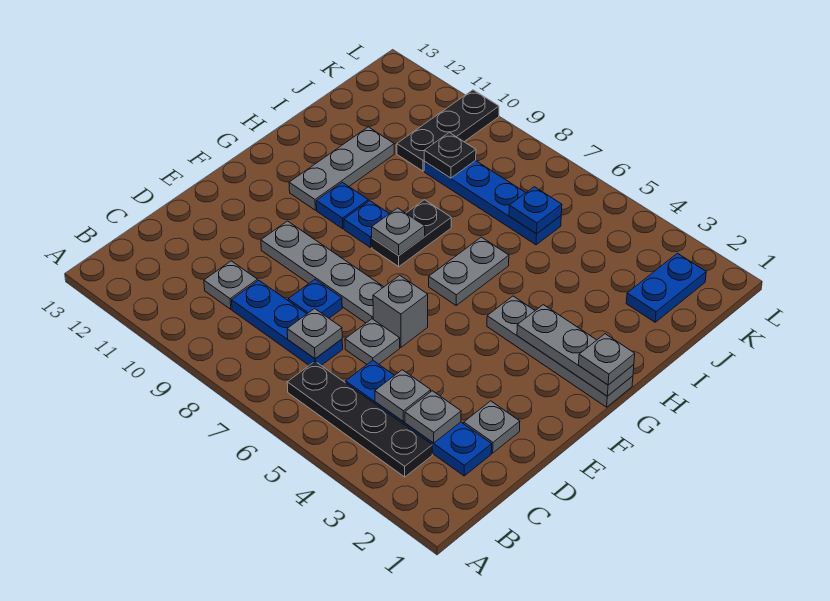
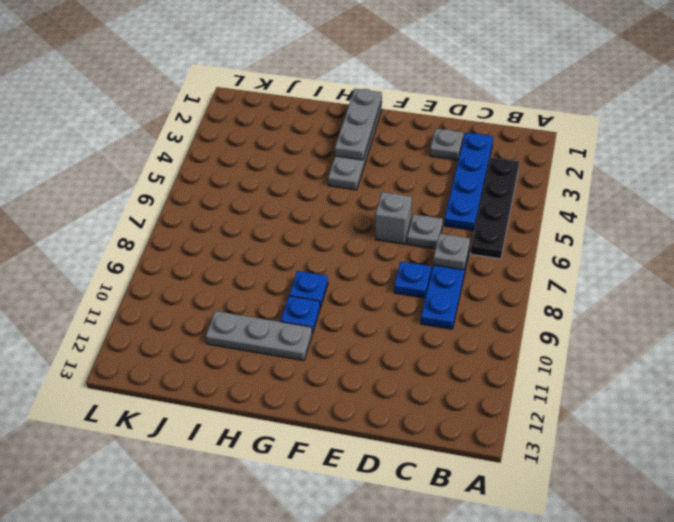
none -> grey 1x1 plate [204,261,258,309]
none -> grey 1x4 plate [261,221,383,323]
none -> grey 1x2 plate [429,237,509,305]

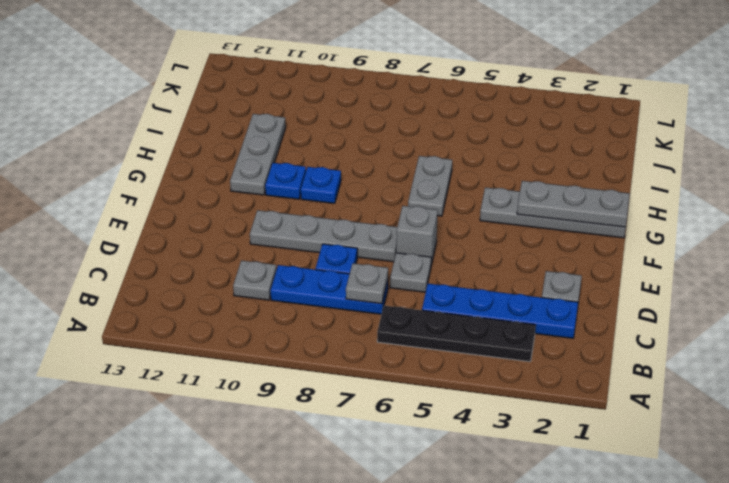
none -> black 1x2 plate [372,200,451,267]
none -> blue 1x2 plate [626,253,706,322]
none -> blue 1x4 plate [424,160,561,245]

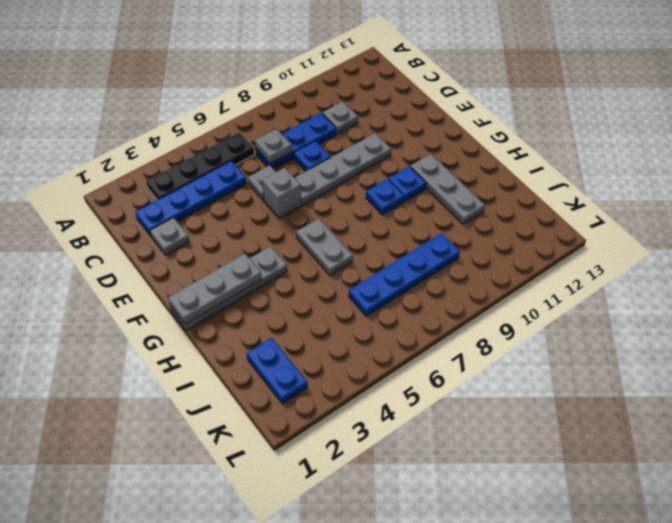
none -> black 1x2 plate [372,200,451,267]
none -> black 1x3 plate [397,90,499,171]
none -> grey 1x1 plate [405,391,461,443]

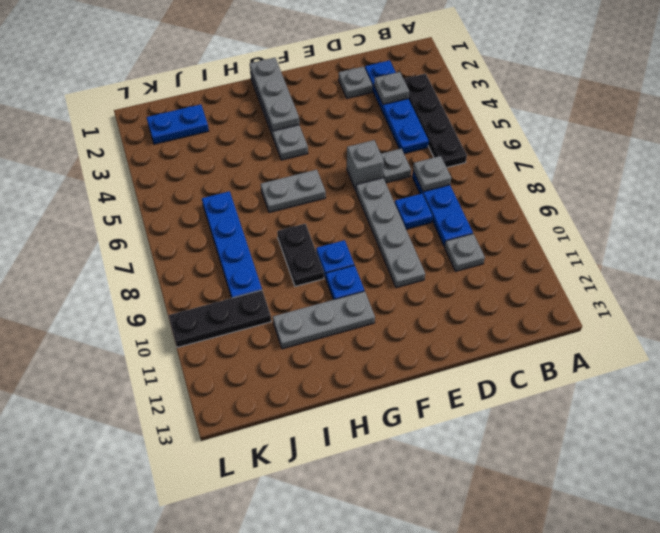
black 1x2 plate [277,224,324,286] -> black 1x2 plate turned to [372,200,451,267]
none -> grey 1x1 plate [375,370,431,421]
none -> grey 1x1 plate [372,208,425,256]
none -> blue 1x1 plate [509,187,562,234]

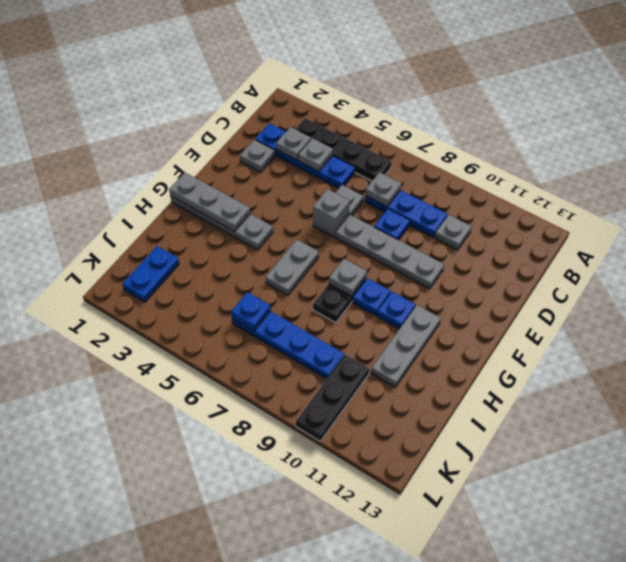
none -> black 1x1 plate [424,132,476,178]
none -> grey 1x1 plate [579,334,635,385]

